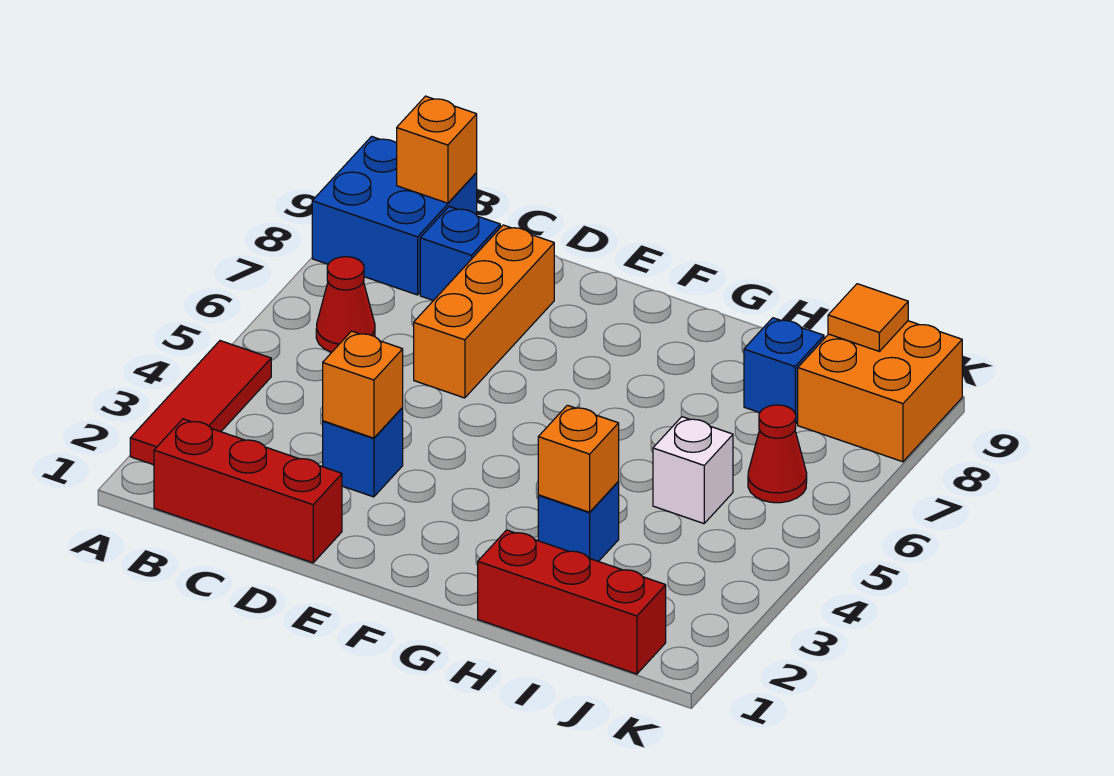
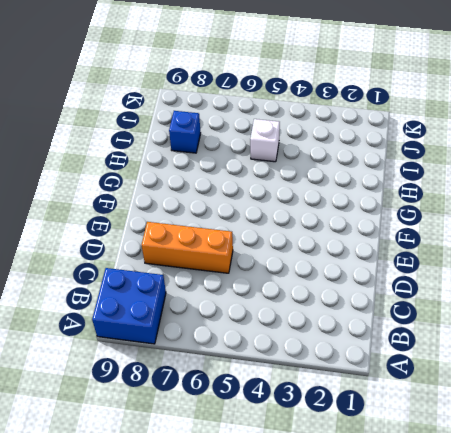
none -> red 1x3 tile [130,341,271,465]
none -> red 1x3 brick [154,419,342,563]
none -> red 1x1 cone [316,257,375,352]

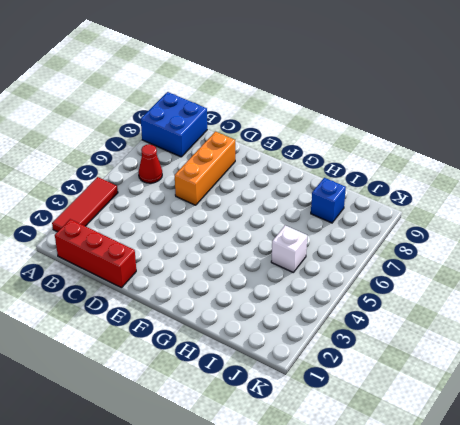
none -> blue 1x1 brick [420,207,500,301]
none -> blue 1x1 brick [323,408,403,497]
none -> red 1x3 brick [478,530,666,674]

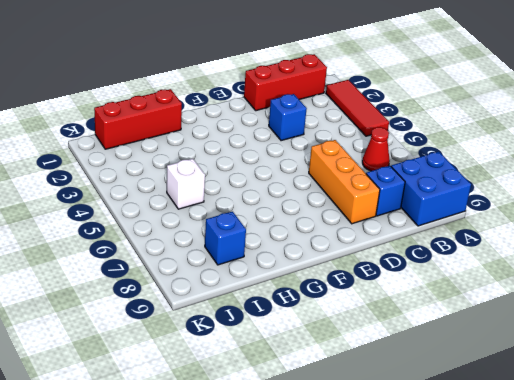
none -> blue 1x1 brick [538,482,619,562]
none -> red 1x1 cone [748,405,807,503]
none -> orange 2x2 brick [798,321,962,462]

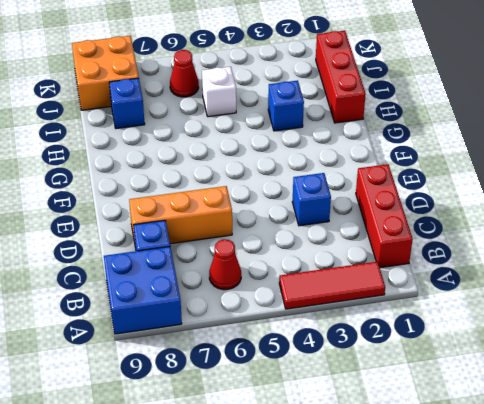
none -> orange 1x1 brick [397,96,477,203]
none -> orange 1x1 brick [323,331,403,438]
none -> orange 1x1 brick [538,405,619,512]

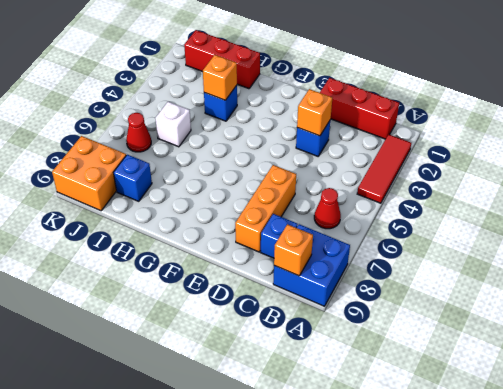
none -> orange 1x1 tile [828,284,908,351]

